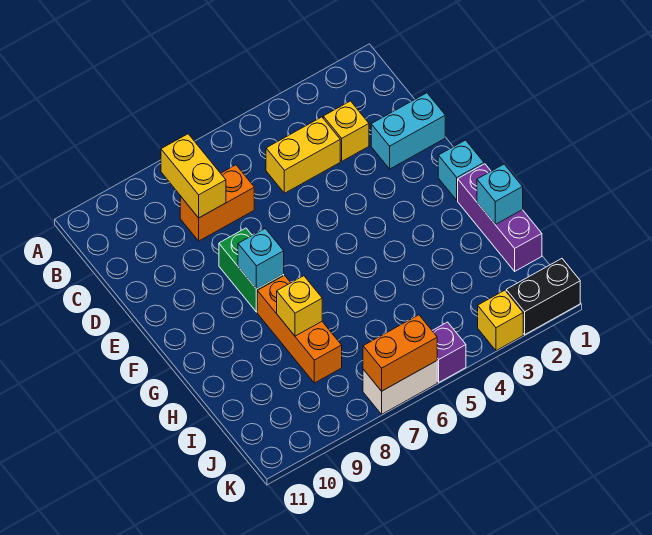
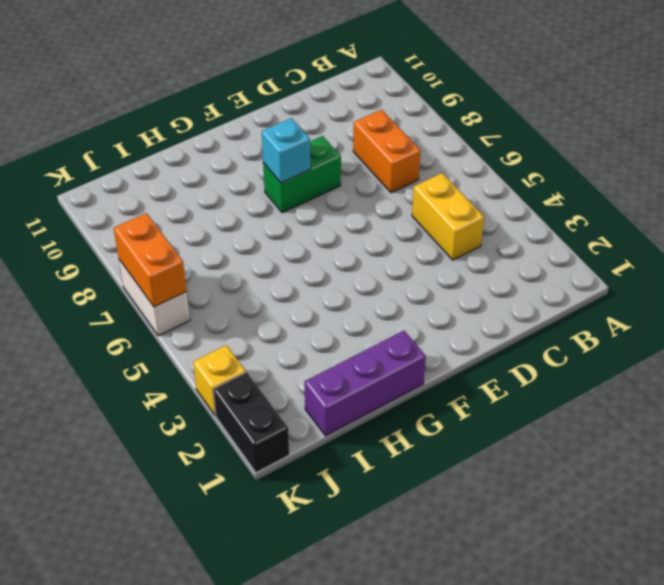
none -> yellow 1x1 brick [323,101,369,161]
none -> cyan 1x2 brick [371,93,445,169]
none -> cyan 1x1 brick [438,140,484,200]

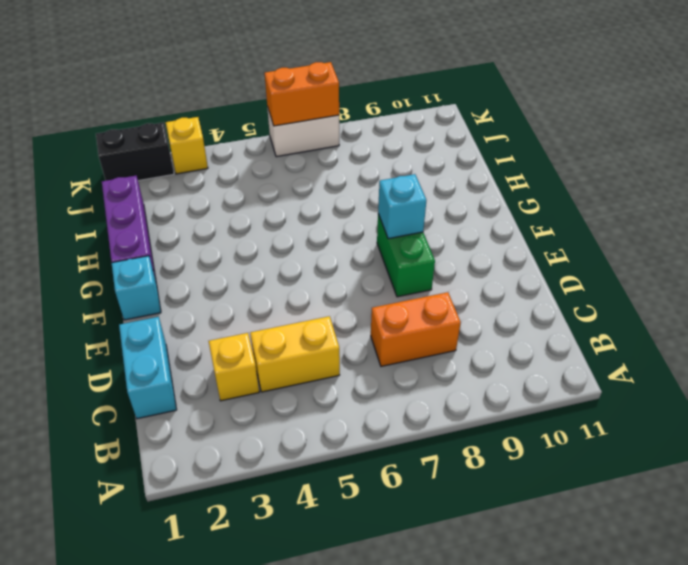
cyan 1x2 brick [119,317,177,419] -> cyan 1x2 brick turned to [371,93,445,169]
none -> orange 1x3 brick [257,275,342,383]
none -> purple 1x1 brick [432,322,466,382]
none -> yellow 1x2 brick [161,134,226,218]

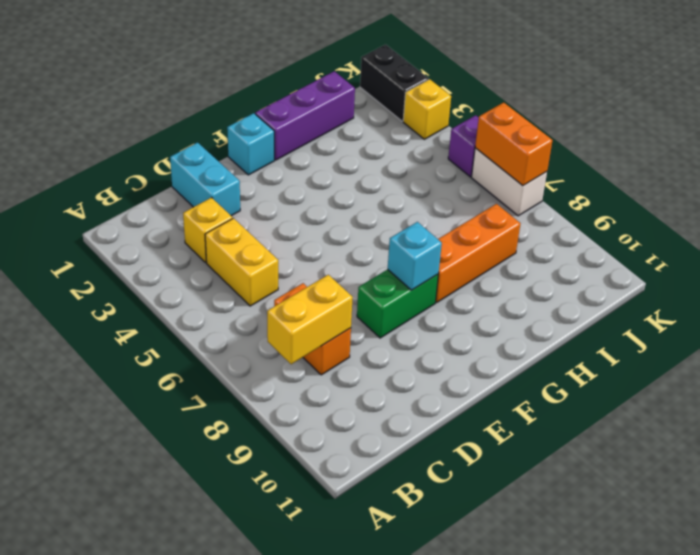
none -> cyan 1x1 brick [477,164,523,225]
none -> yellow 1x1 brick [277,276,322,336]

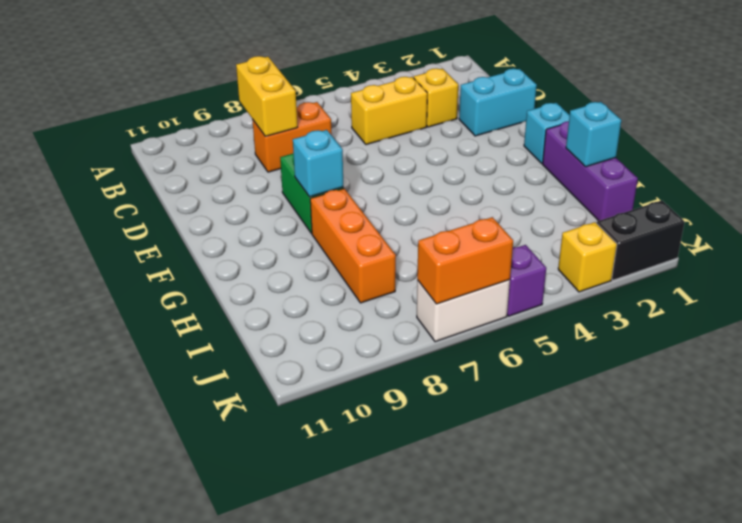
none -> yellow 1x1 brick [277,276,322,336]

